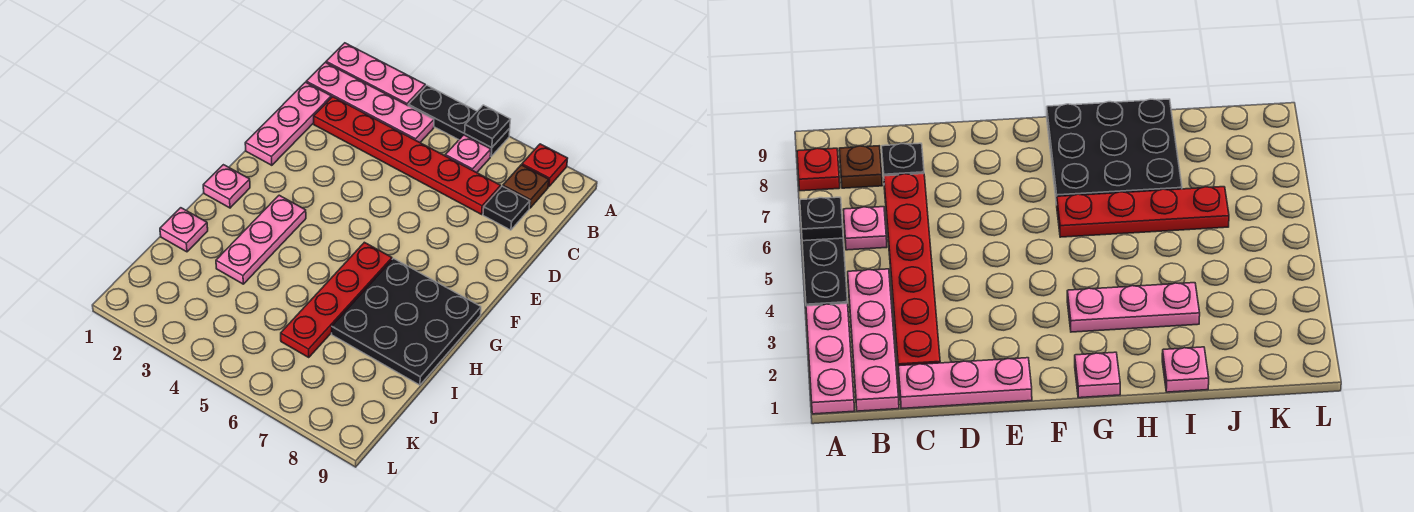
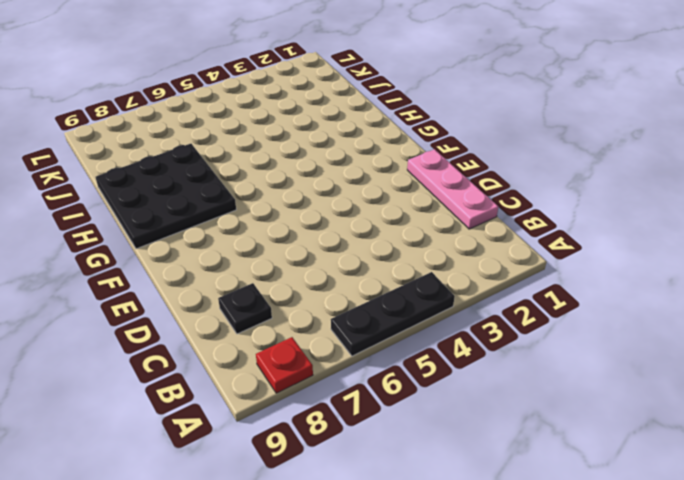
none -> pink 1x3 plate [326,43,425,105]
none -> pink 1x4 plate [306,62,434,142]
none -> pink 1x1 plate [445,135,491,173]

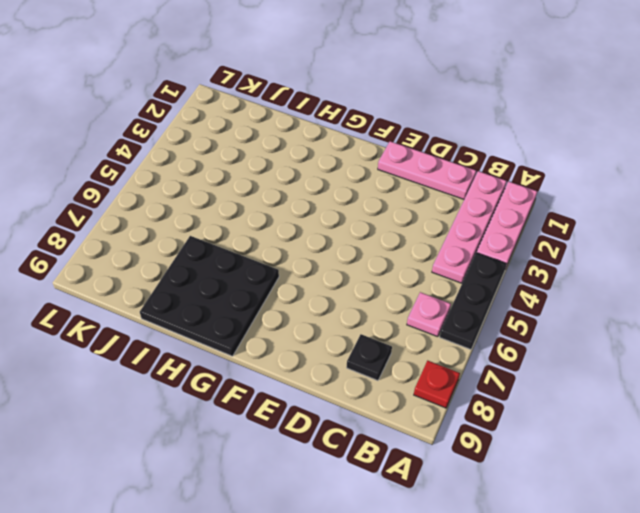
none -> brown 1x1 plate [503,165,549,208]
none -> red 1x6 plate [314,97,501,214]
none -> pink 1x1 plate [203,165,250,208]

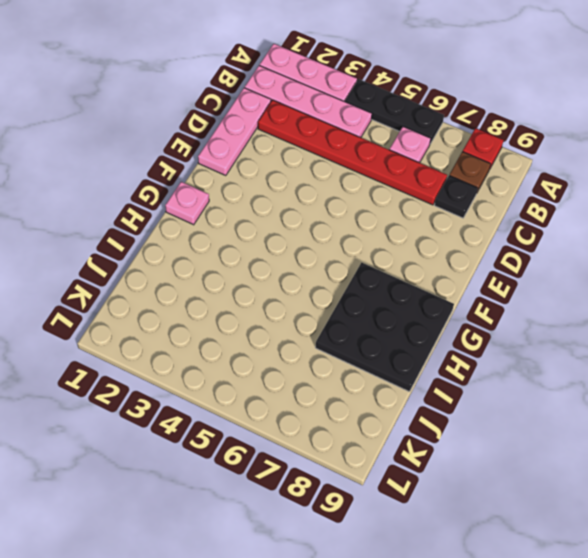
none -> pink 1x3 plate [216,195,306,284]
none -> red 1x4 plate [281,242,392,357]
none -> pink 1x1 plate [160,208,208,252]

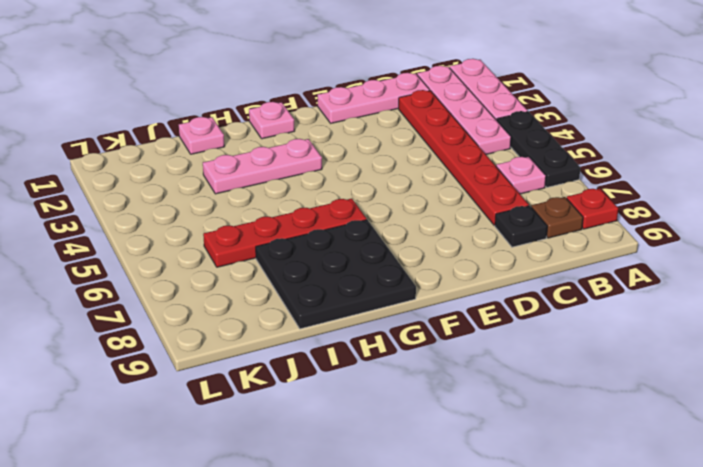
none -> black 1x1 plate [465,105,510,148]

